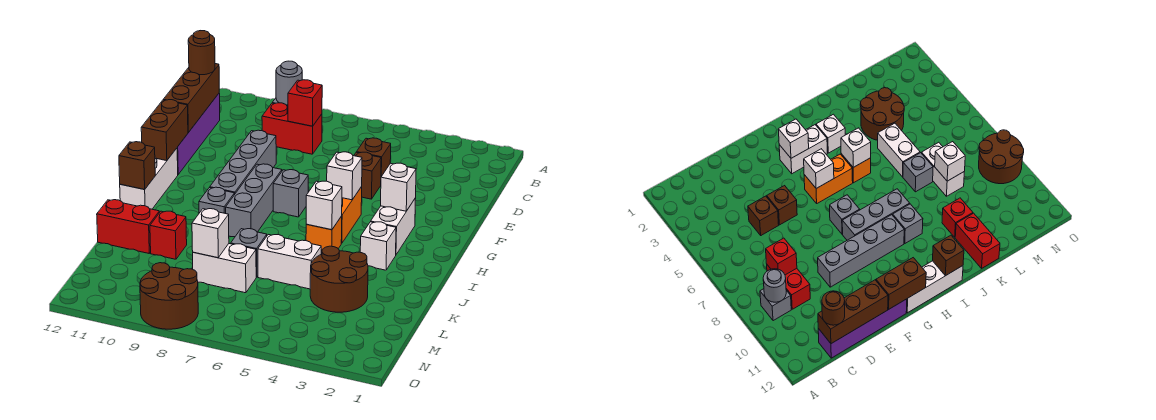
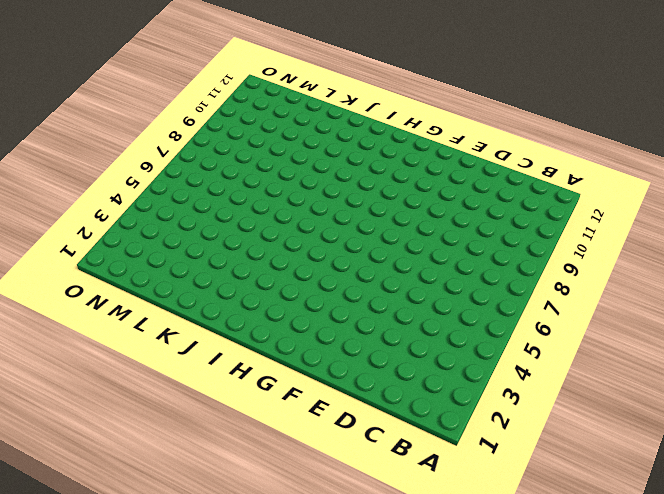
none -> grey 1x1 brick [760,289,791,321]
none -> red 1x2 brick [262,103,322,154]
none -> purple 1x4 brick [177,93,220,174]
none -> brown 1x1 brick [357,138,391,176]

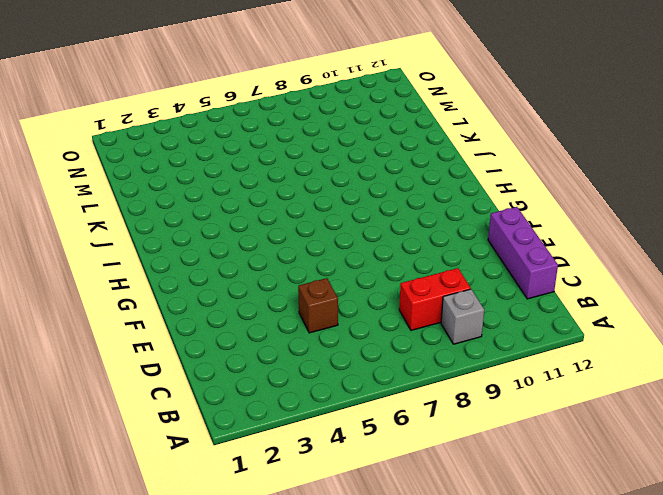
purple 1x3 brick [488,207,558,299] -> purple 1x4 brick [177,93,220,174]
none -> brown 1x1 brick [354,152,381,199]
none -> grey 1x4 brick [210,130,276,195]
none -> white 1x2 brick [371,198,416,254]
none -> orange 1x2 brick [341,187,362,243]

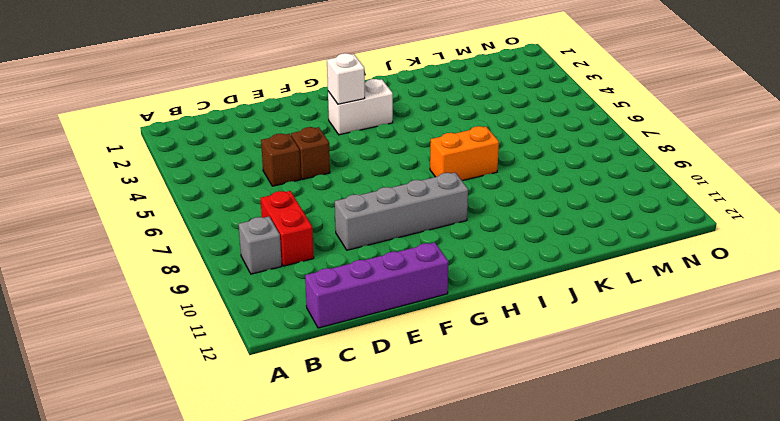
orange 1x2 brick [430,126,499,181] -> orange 1x2 brick moved to [341,187,362,243]
none -> grey 1x1 brick [273,170,308,217]
none -> grey 1x3 brick [226,164,282,237]
none -> white 1x3 brick [120,148,178,209]
none -> white 1x1 brick [360,222,396,270]

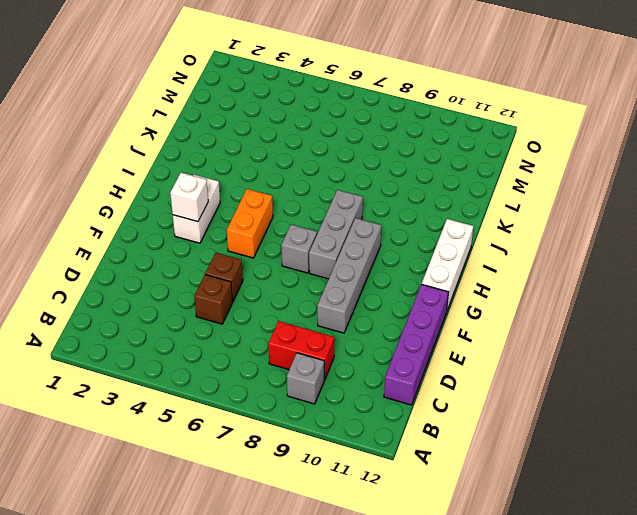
none -> white 1x1 brick [360,222,396,270]
none -> orange 1x1 brick [306,216,342,254]
none -> grey 1x1 brick [199,187,234,214]
none -> brown 2x2 round brick [310,246,368,312]

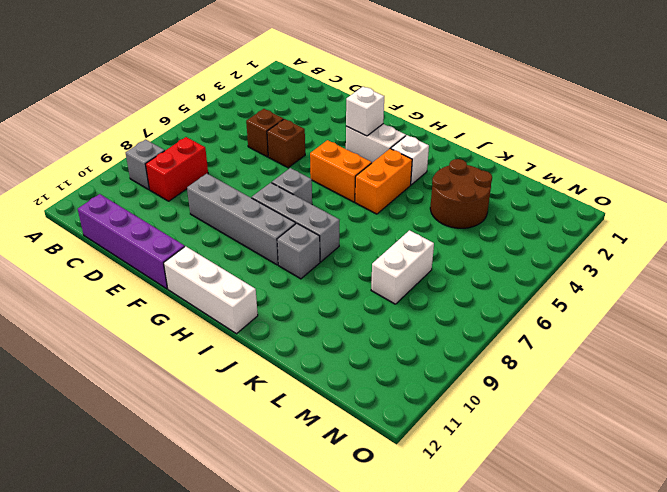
orange 1x2 brick [355,149,412,214] -> orange 1x1 brick [306,216,342,254]
none -> white 1x2 brick [258,235,321,289]
none -> grey 1x1 brick [231,229,267,277]
none -> red 1x1 brick [150,211,187,259]
none -> red 1x2 brick [97,200,159,253]

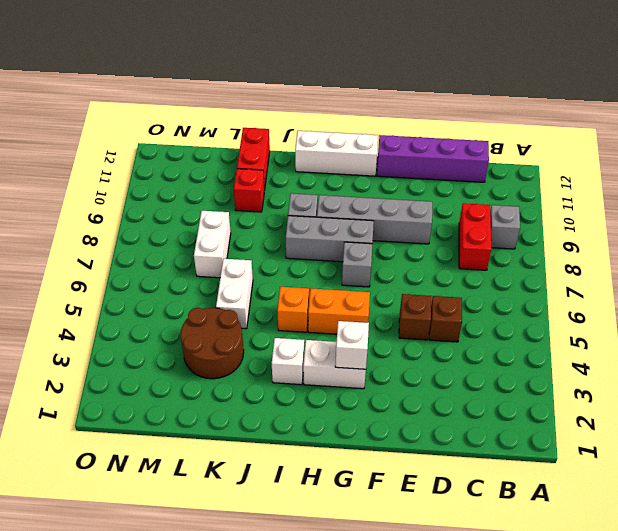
none -> grey 1x1 brick [231,229,267,277]
none -> brown 2x2 round brick [140,263,198,329]
none -> grey 1x1 round brick [276,61,302,105]
none -> red 1x1 brick [288,80,322,126]

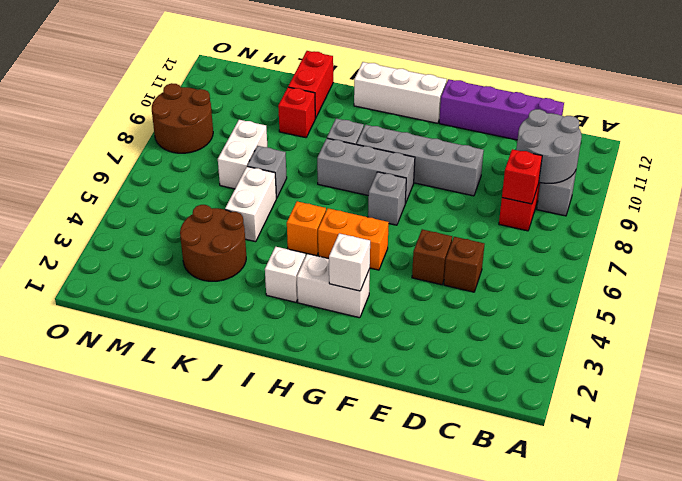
grey 2x2 round brick [516,109,582,183] -> grey 1x1 round brick [276,61,302,105]
none -> brown 1x3 brick [163,64,219,132]
none -> brown 1x2 brick [141,100,188,161]
none -> white 1x1 brick [327,152,362,200]
none -> white 1x1 brick [306,181,342,230]

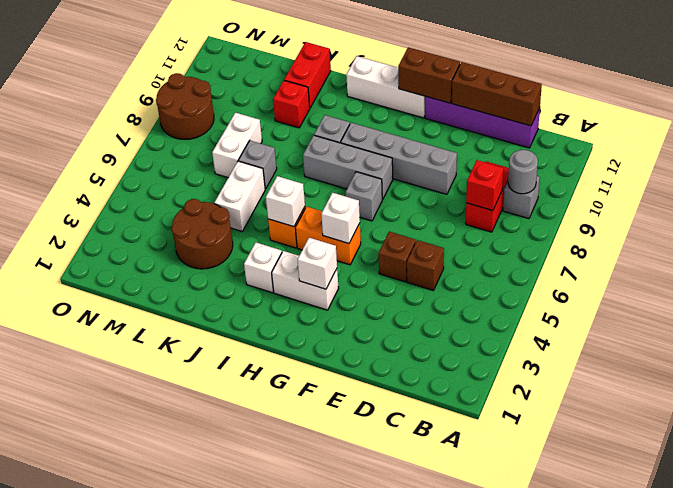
none -> brown 1x1 brick [119,142,155,189]
none -> white 1x1 brick [192,209,229,258]
none -> brown 1x1 round brick [188,31,215,75]

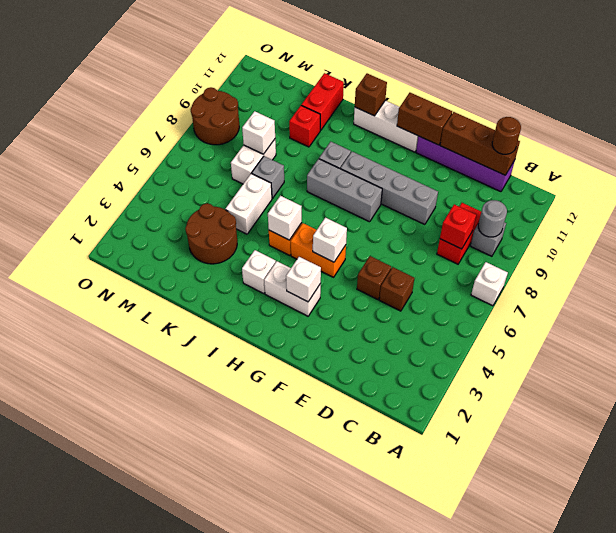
white 1x1 brick [471,262,508,306] -> none
none -> grey 1x1 brick [273,170,308,217]

